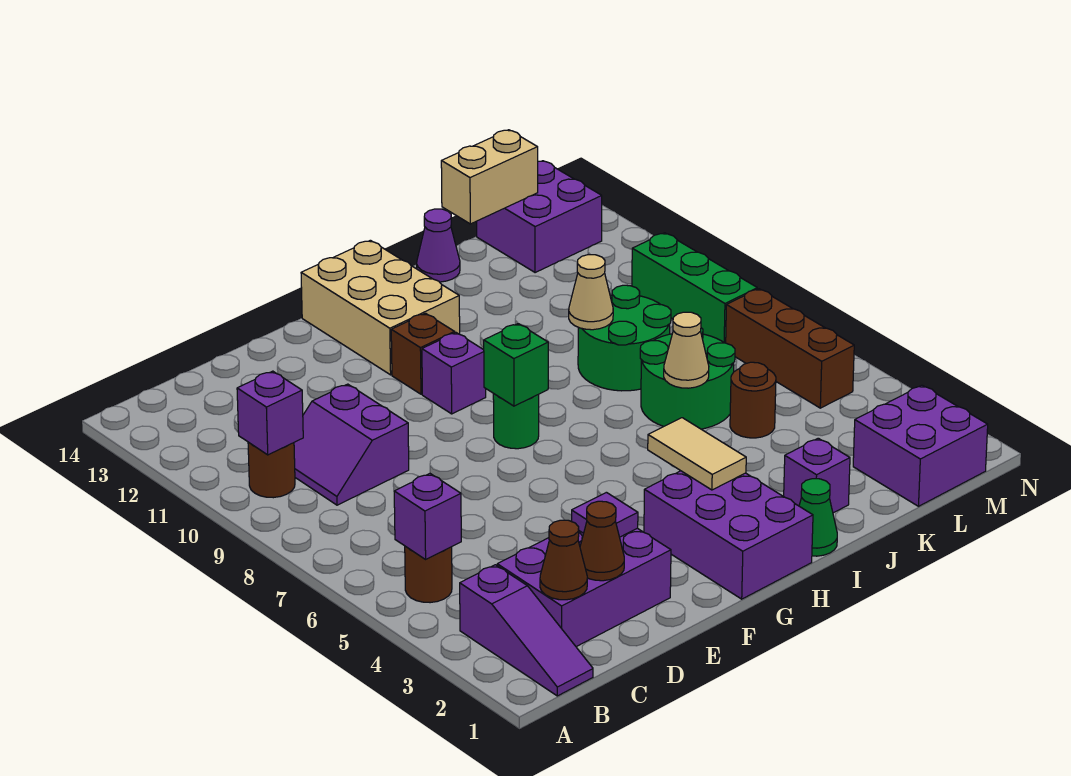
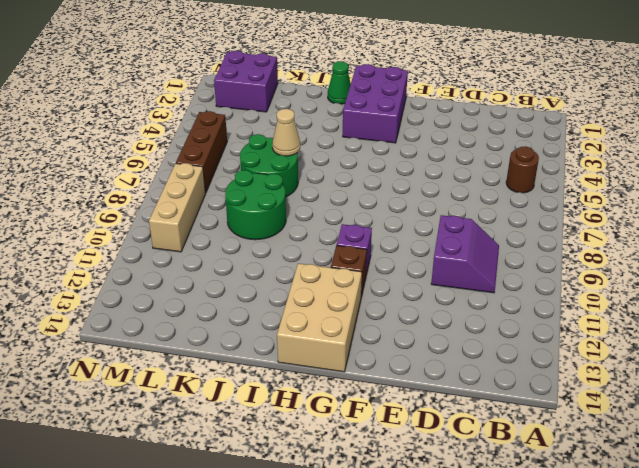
tan 1x3 brick [149,163,205,252] -> green 1x3 brick [632,233,757,343]
none -> purple 1x3 slope [460,565,593,696]
none -> brown 1x1 round brick [248,442,295,498]
none -> purple 2x3 brick [497,528,671,647]
none -> green 1x1 round brick [493,394,539,449]

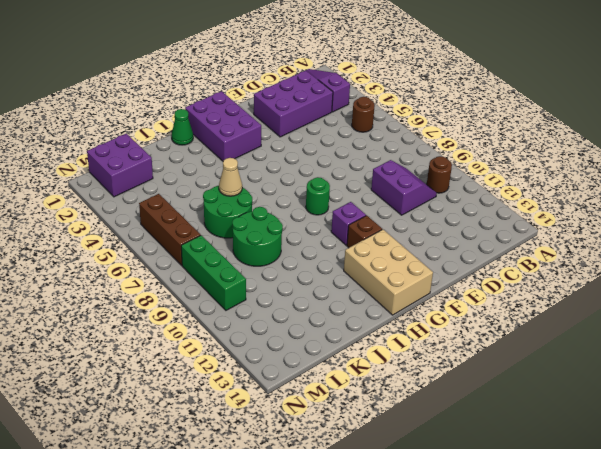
none -> purple 1x1 brick [784,438,850,513]
none -> purple 1x1 cone [417,209,460,282]
none -> brown 1x1 round brick [730,362,776,438]
none -> purple 2x2 brick [477,161,602,273]

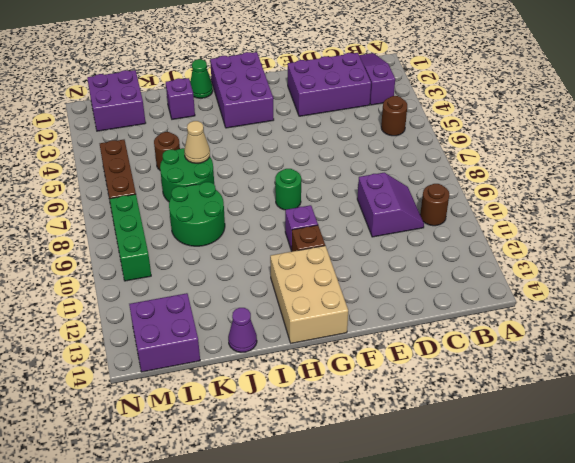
none -> purple 1x1 brick [394,474,461,559]
none -> purple 1x1 brick [237,371,303,455]
none -> brown 1x1 cone [540,520,587,600]
none -> brown 1x1 cone [580,501,624,581]

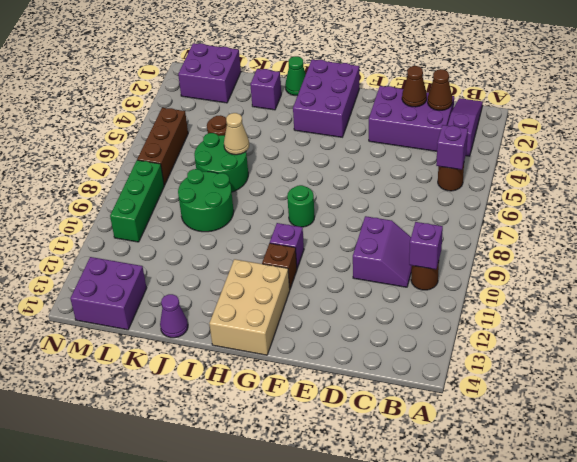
none -> purple 1x1 tile [572,492,638,537]
none -> green 1x1 brick [484,324,548,406]
none -> tan 1x2 tile [648,418,746,490]
none -> tan 1x1 cone [569,255,613,330]

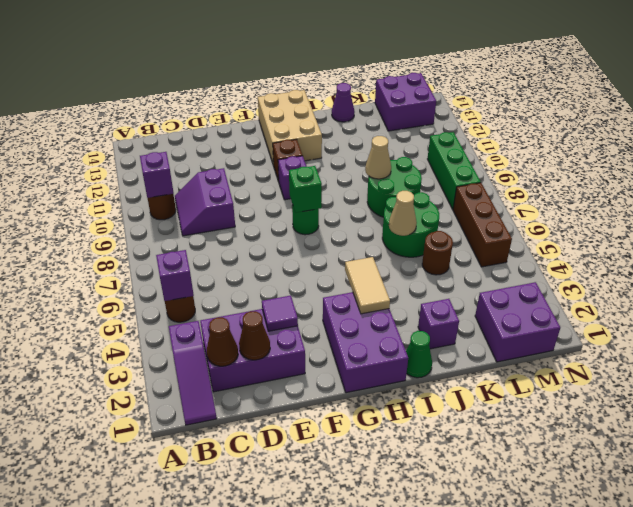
none -> tan 1x2 brick [441,130,538,224]

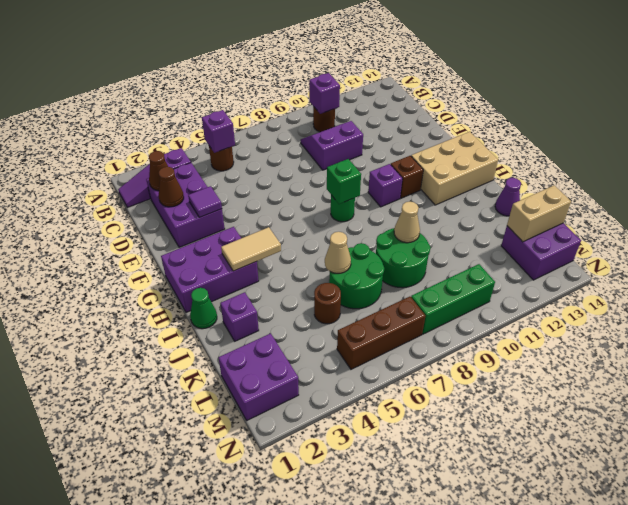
tan 1x2 brick [507,185,571,242] -> tan 1x2 brick turned to [441,130,538,224]

